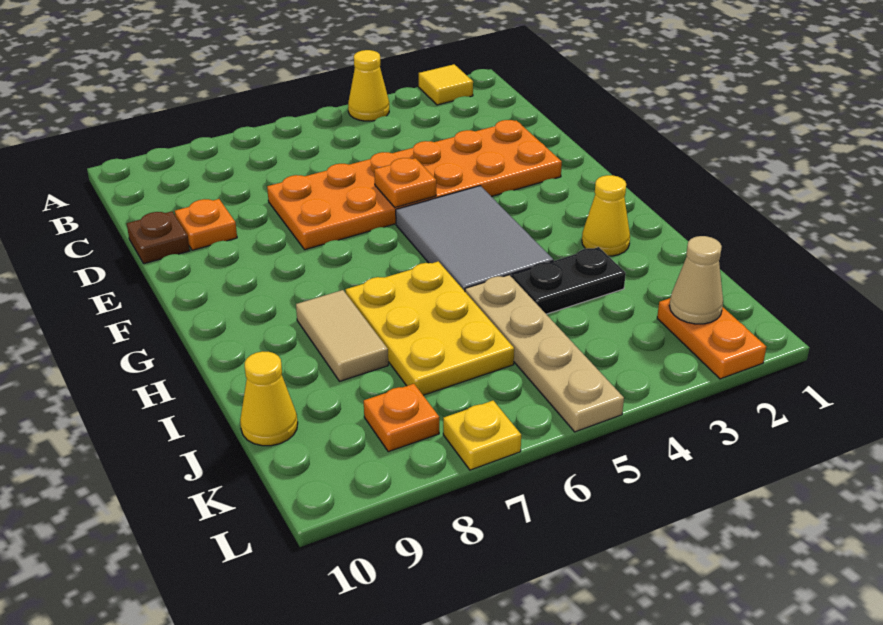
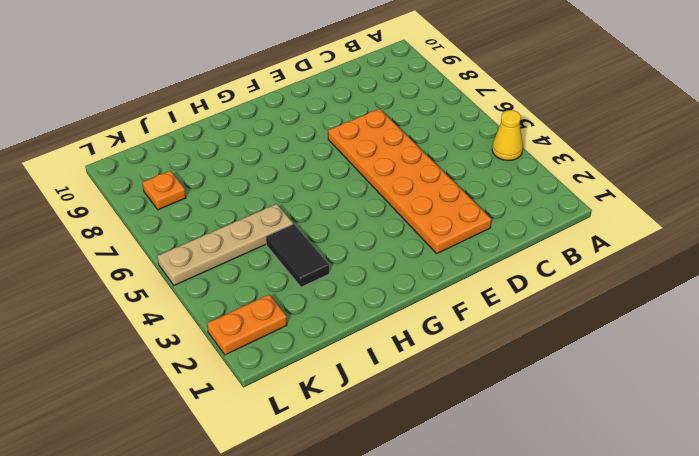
black 1x2 tile [266,224,329,287] -> black 1x2 plate [511,247,626,314]
none -> yellow 1x1 tile [419,64,473,105]
none -> orange 1x1 plate [175,199,237,250]
none -> brown 1x1 plate [127,211,190,264]

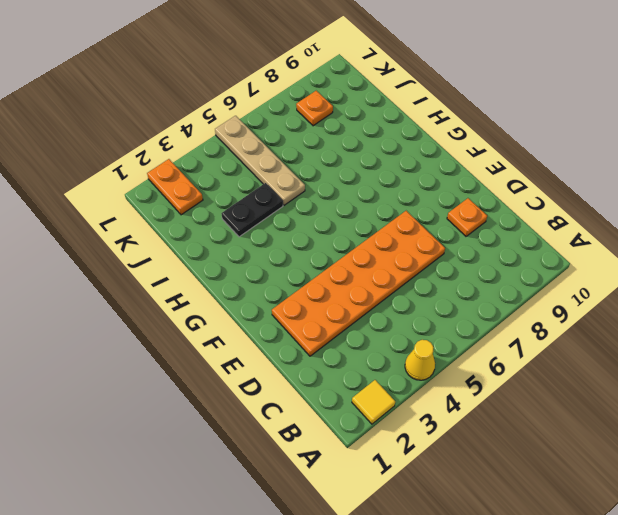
none -> brown 1x1 plate [127,211,190,264]
none -> grey 2x3 tile [396,186,553,291]
none -> yellow 1x1 cone [582,175,630,256]

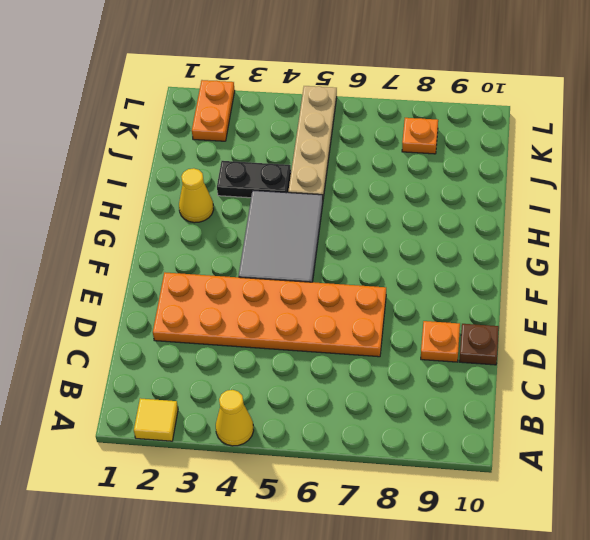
none -> yellow 2x3 plate [345,261,514,395]
none -> tan 1x2 tile [296,290,388,381]
none -> yellow 1x1 cone [240,351,298,446]

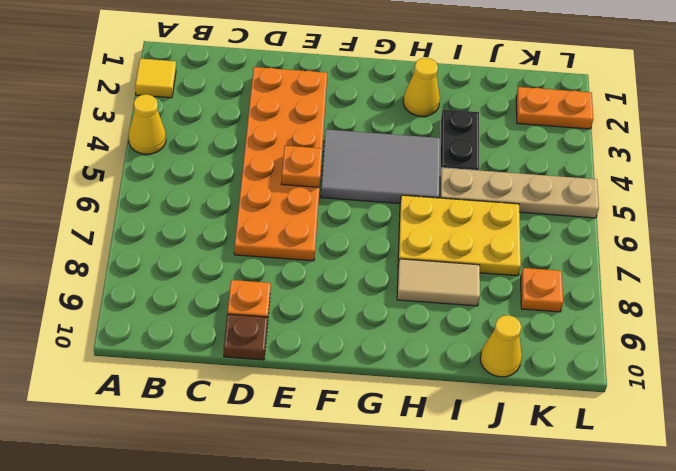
none -> yellow 1x1 plate [443,401,521,470]
none -> tan 1x1 cone [669,236,723,324]

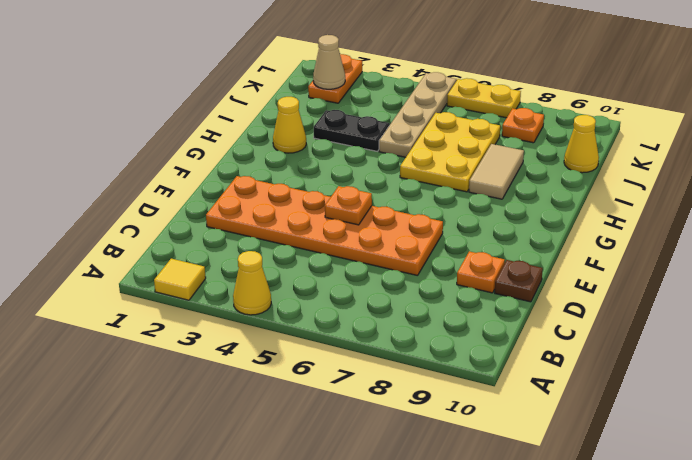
yellow 1x2 plate [447,78,521,118] -> yellow 1x1 plate [443,401,521,470]
none -> grey 2x3 tile [396,186,553,291]

